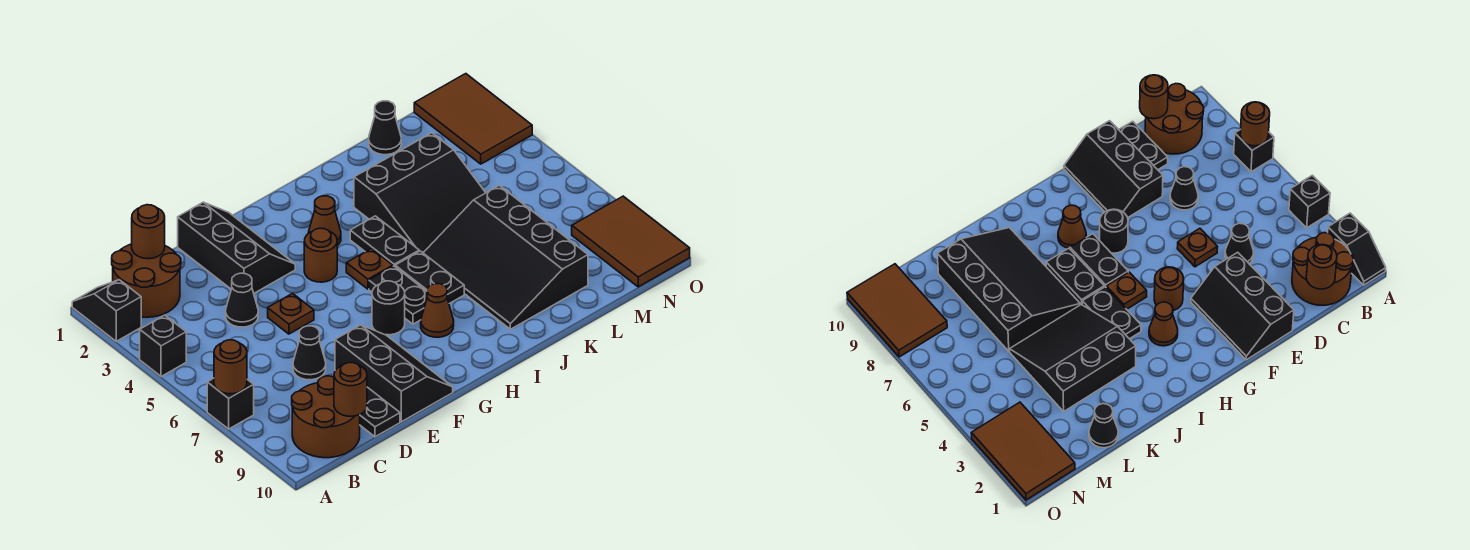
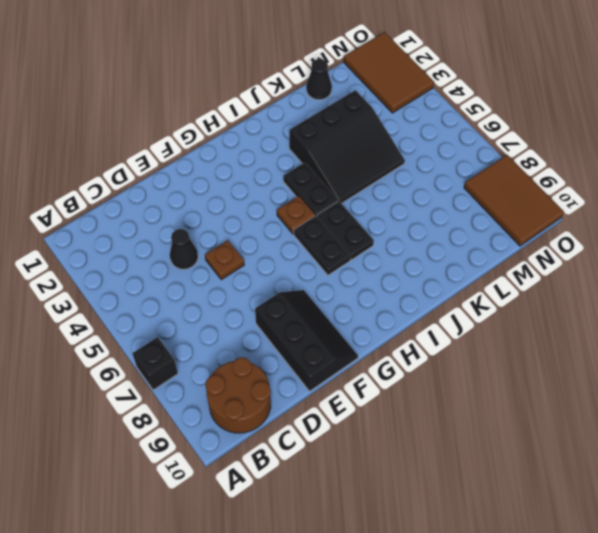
none -> black 1x2 slope [72,280,141,341]
none -> black 1x1 brick [140,315,186,376]
none -> brown 2x2 round brick [112,244,181,317]

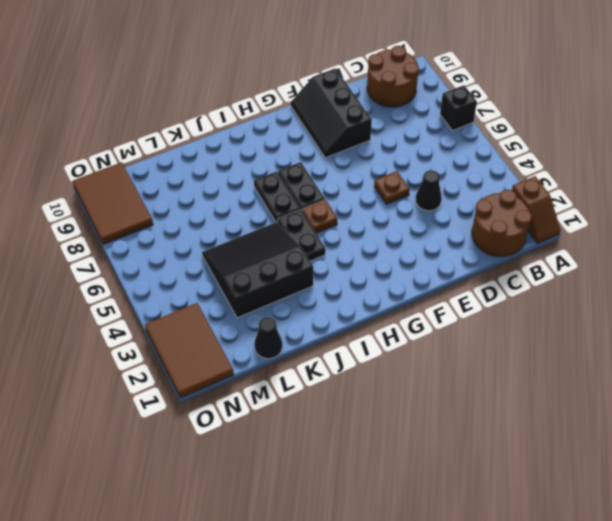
brown 1x2 slope [512,176,560,243] -> black 1x2 slope [72,280,141,341]
none -> black 1x1 brick [140,315,186,376]
none -> black 1x1 cone [293,326,326,380]
none -> black 1x2 plate [360,387,400,437]

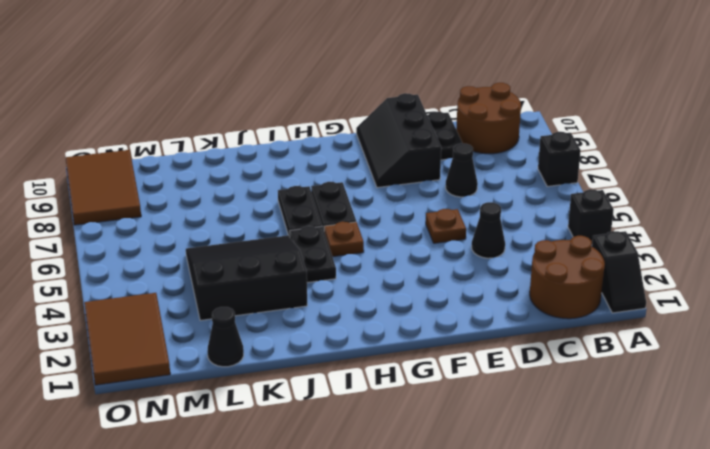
none -> black 2x3 slope [178,202,295,293]
none -> brown 1x1 round brick [304,228,337,282]
none -> black 1x1 round brick [372,281,405,335]

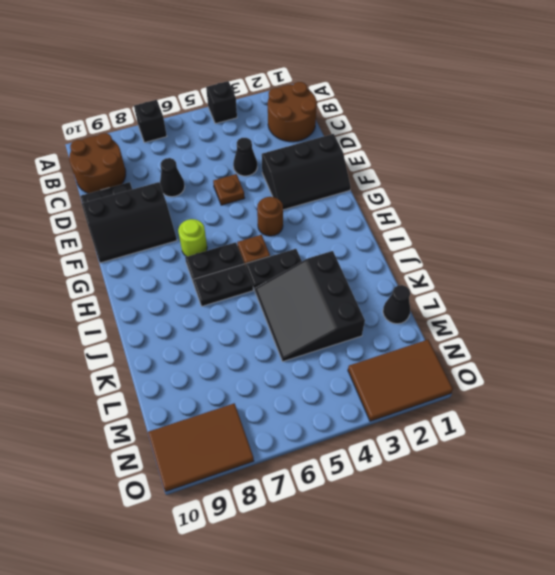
lime 1x1 round brick [178,219,207,257] -> black 1x1 round brick [372,281,405,335]
none -> black 1x2 slope [72,280,141,341]
none -> brown 1x1 cone [308,196,341,246]
none -> brown 1x1 cone [421,284,454,337]

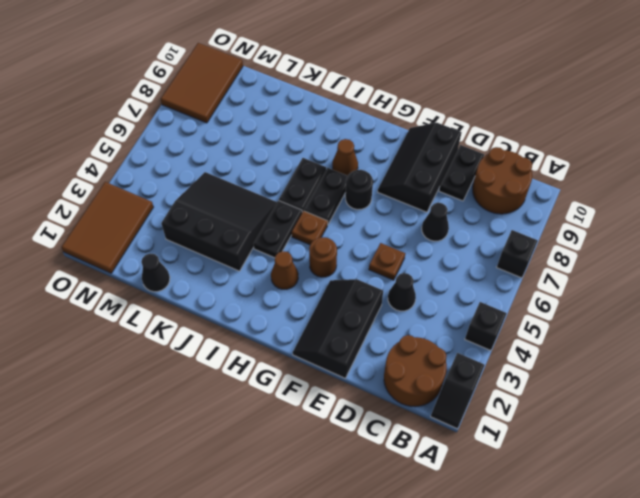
none -> black 3x4 slope [424,185,588,329]
none -> brown 1x1 round brick [214,340,247,394]
none -> brown 1x1 round brick [132,205,165,259]

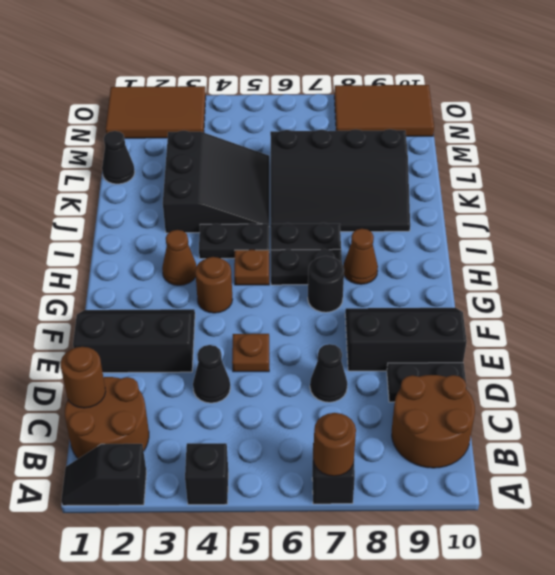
none -> brown 1x1 round brick [334,363,367,416]

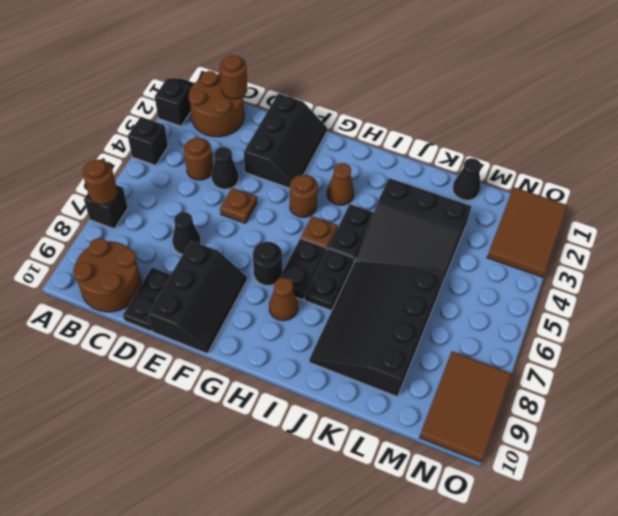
brown 1x1 round brick [184,138,213,180] -> brown 1x1 round brick moved to [334,363,367,416]

